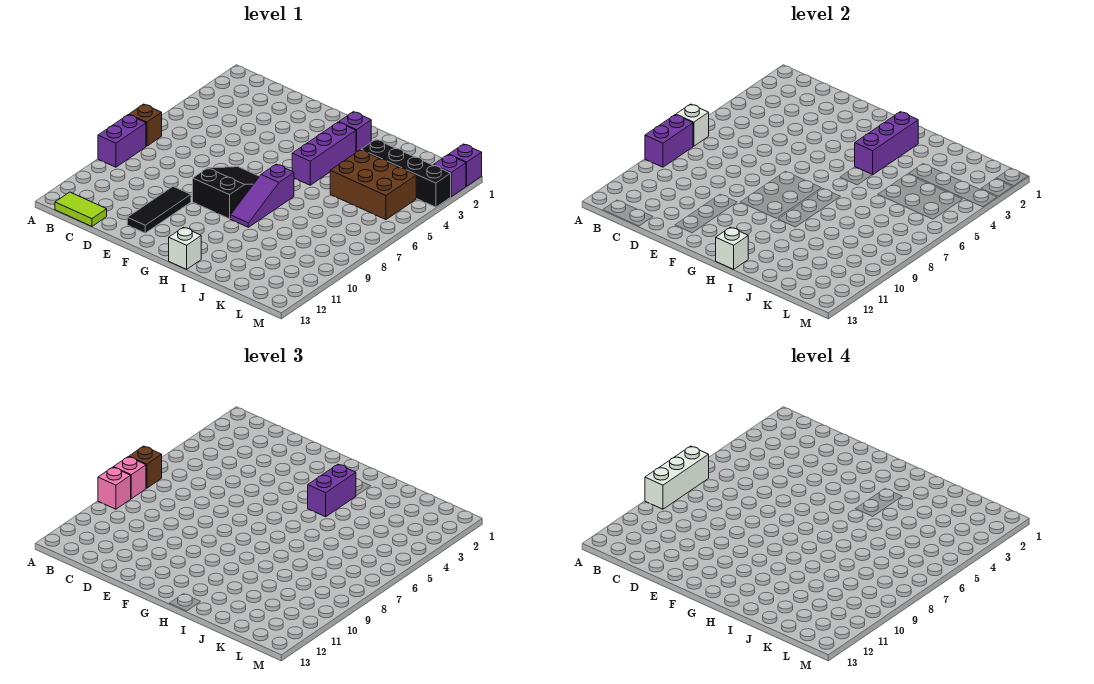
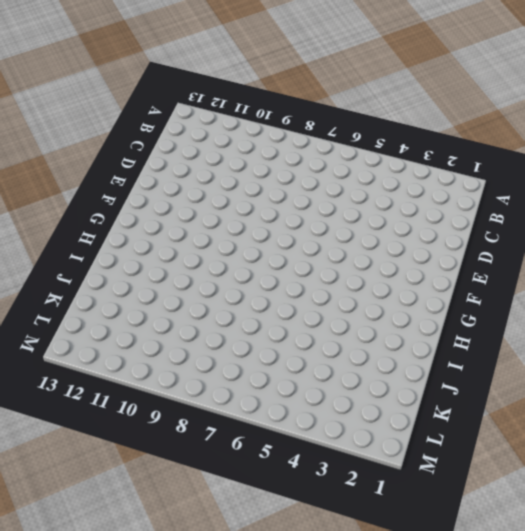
none -> brown 1x1 brick [129,104,162,146]
none -> purple 1x2 brick [98,115,146,167]
none -> lime 1x2 tile [55,192,107,226]

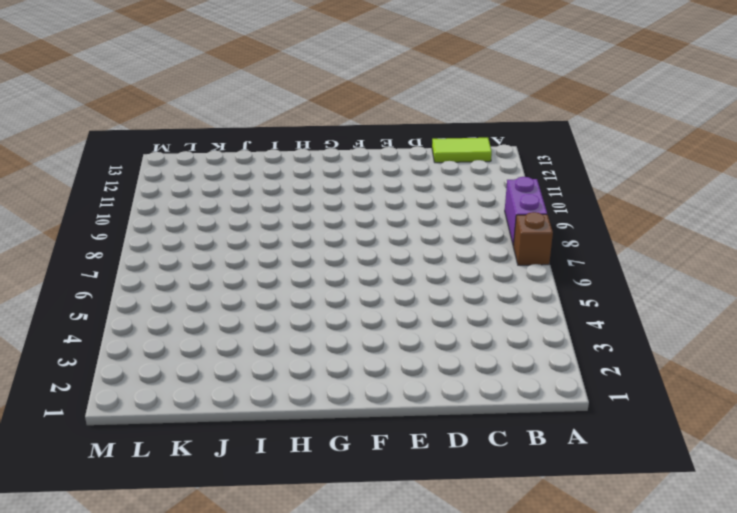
none -> black 1x3 tile [127,186,191,233]
none -> black 2x3 slope [193,167,259,219]
none -> purple 1x1 brick [339,112,371,152]

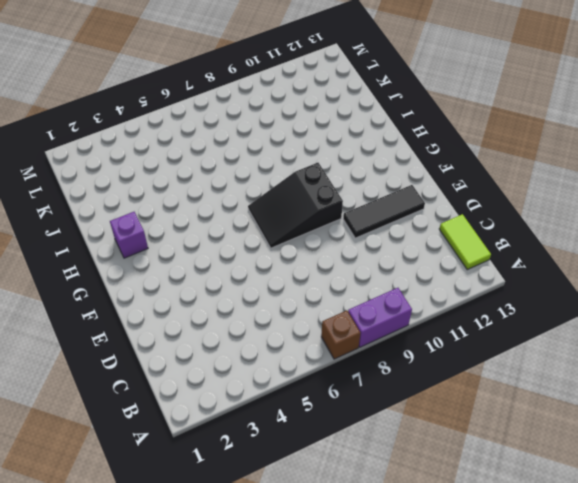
none -> purple 1x3 brick [292,122,356,185]
none -> purple 1x3 slope [230,164,294,227]
none -> white 1x1 brick [169,227,201,269]

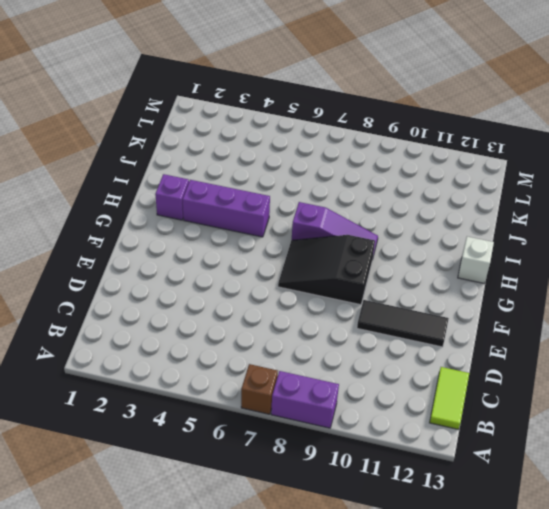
none -> black 1x4 brick [361,139,451,207]
none -> brown 2x3 brick [330,150,416,220]
none -> purple 1x1 brick [449,144,482,186]

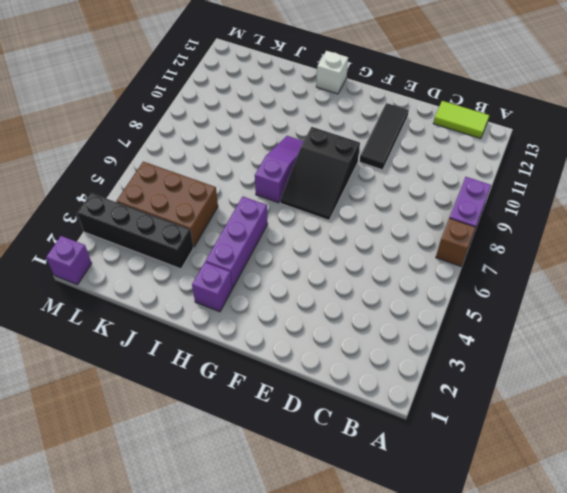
none -> purple 1x1 brick [434,155,466,197]
none -> white 1x1 brick [676,104,709,146]
none -> purple 1x2 brick [645,115,693,167]

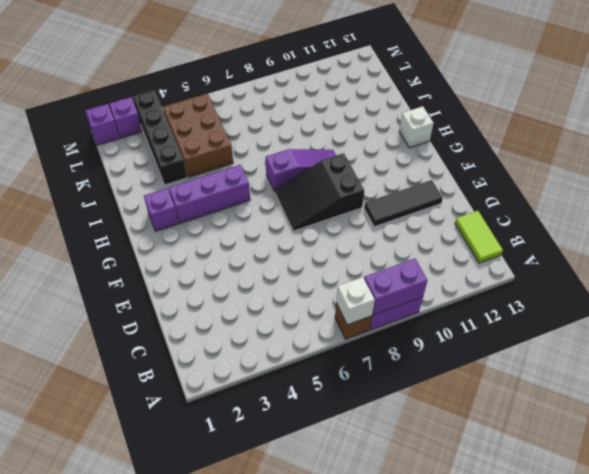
none -> purple 1x3 brick [855,112,918,175]
none -> white 1x1 brick [716,227,748,269]
none -> brown 1x1 brick [129,446,162,488]

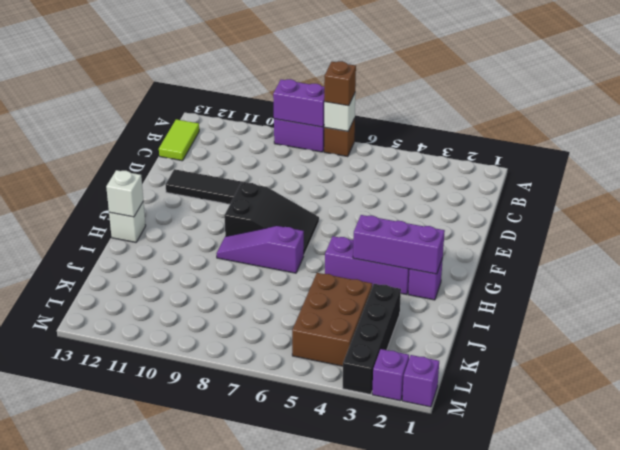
none -> pink 1x1 brick [114,457,146,499]
none -> pink 1x1 brick [98,467,131,509]
none -> purple 1x2 brick [308,464,356,517]

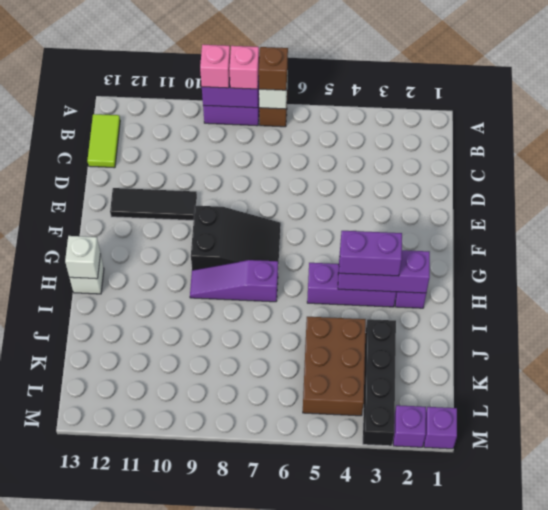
none -> white 1x3 brick [645,446,709,509]

